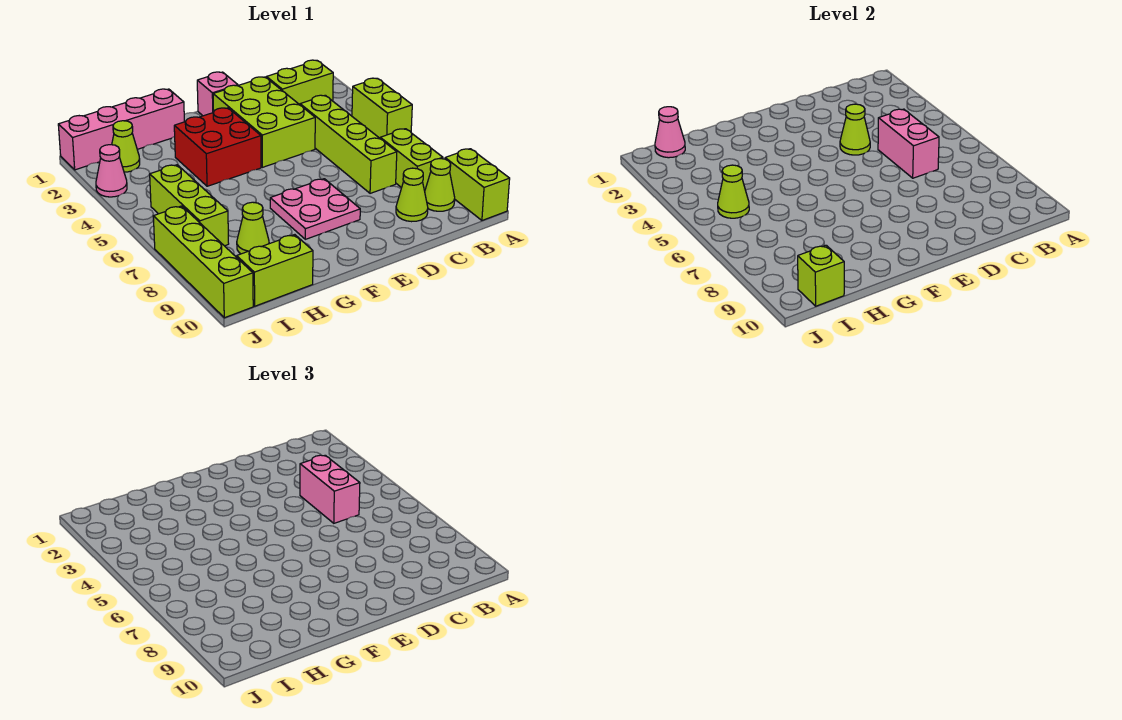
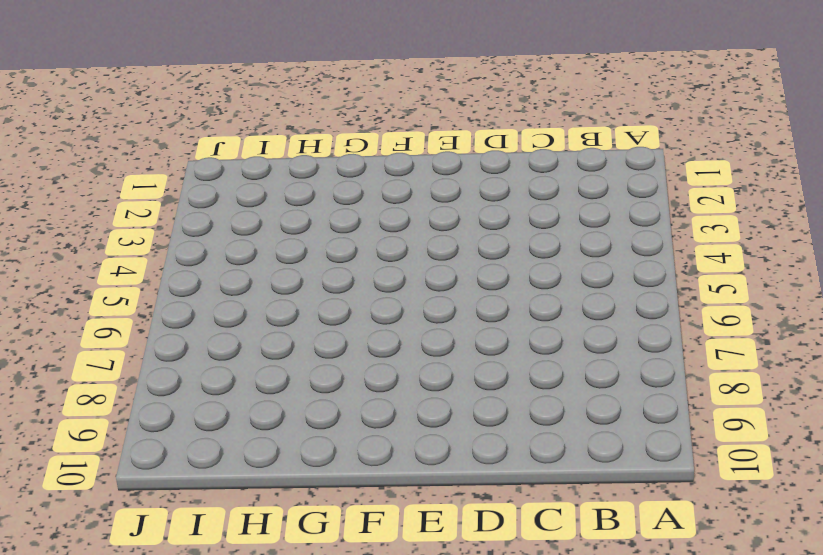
none -> lime 1x2 brick [352,78,412,138]
none -> lime 1x2 brick [445,149,510,220]
none -> lime 1x2 brick [266,60,333,105]

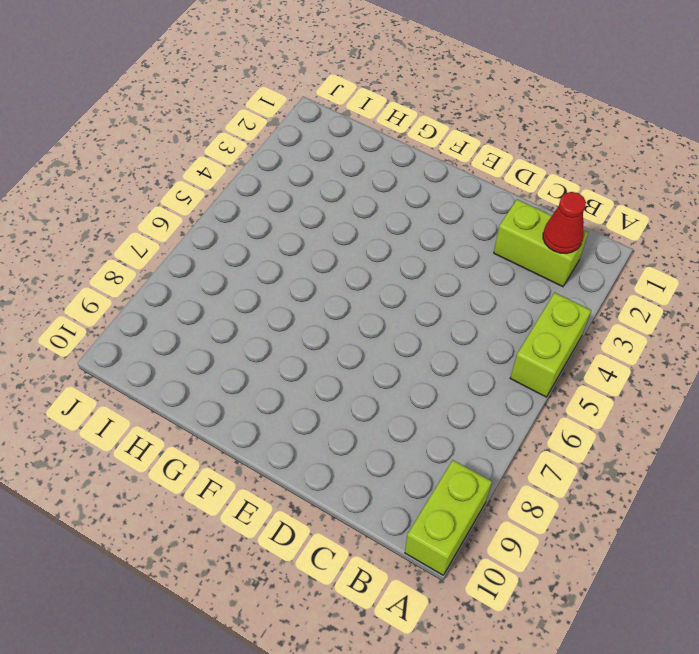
red 1x1 cone [543,192,586,253] -> none
none -> lime 1x2 brick [380,129,443,191]
none -> lime 1x1 cone [425,158,455,211]
none -> lime 1x4 brick [300,95,397,193]

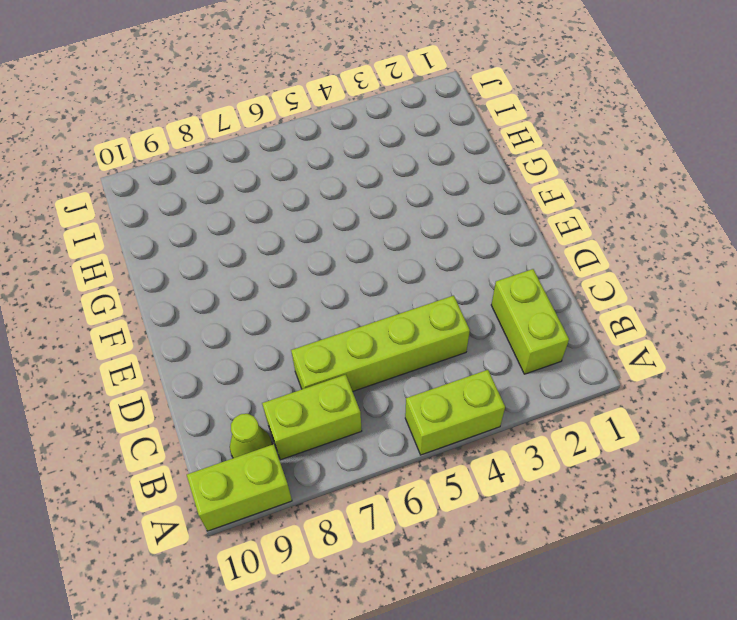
none -> lime 1x1 cone [396,168,428,222]
none -> lime 2x3 brick [213,77,315,167]
none -> pink 1x1 brick [197,72,238,116]

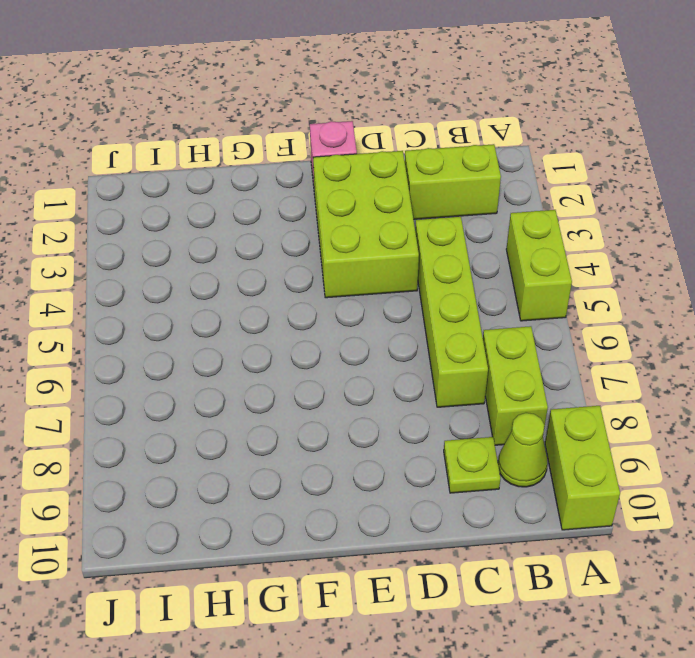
lime 1x1 plate [444,437,500,493] -> lime 1x1 cone [396,168,428,222]
none -> pink 2x2 plate [270,179,360,239]
none -> red 2x2 brick [174,108,261,186]
none -> pink 1x4 brick [58,89,184,170]

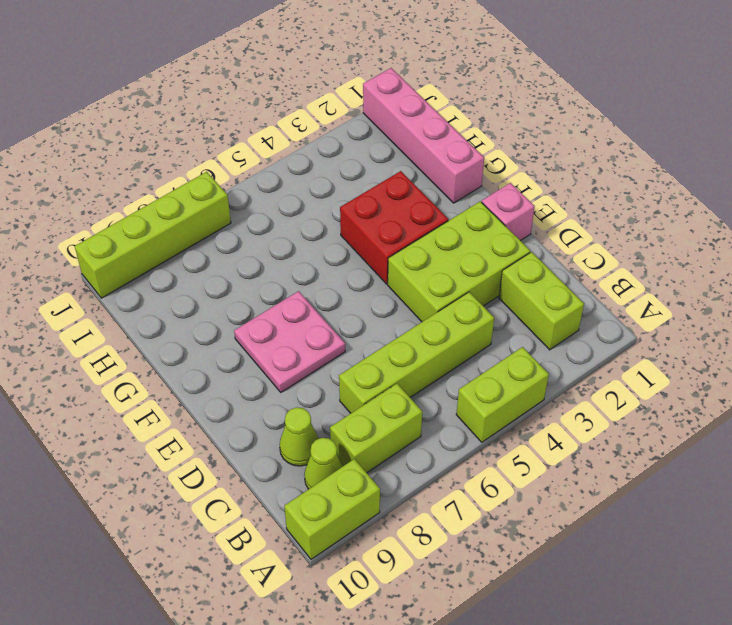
none -> lime 1x1 cone [237,202,269,254]
none -> lime 1x2 brick [237,235,313,306]
none -> lime 1x1 cone [112,121,140,172]

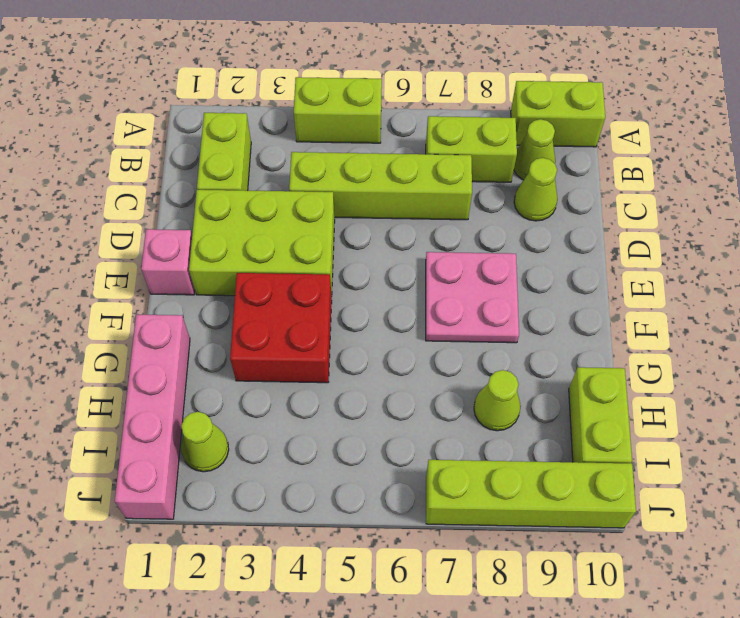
none -> lime 1x3 brick [150,165,229,246]
none -> pink 1x1 cone [96,145,127,197]
none -> pink 1x2 brick [878,109,939,178]

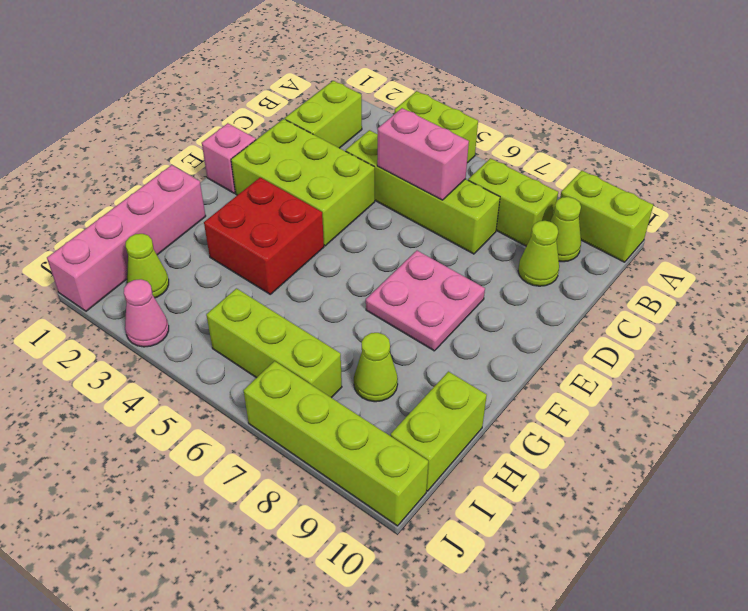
none -> lime 1x1 cone [840,104,870,155]
none -> pink 1x1 cone [655,107,685,158]
none -> lime 1x1 cone [718,165,749,218]

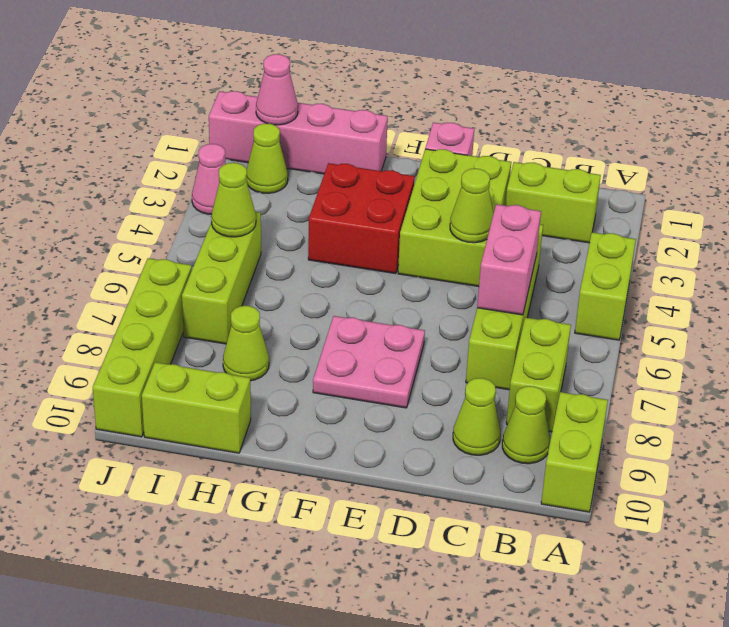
none -> lime 1x1 brick [798,245,844,306]
none -> pink 1x2 brick [300,455,360,523]

